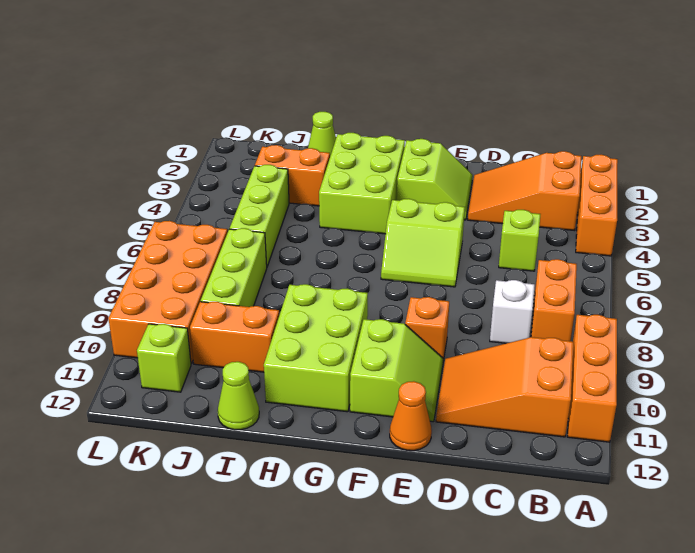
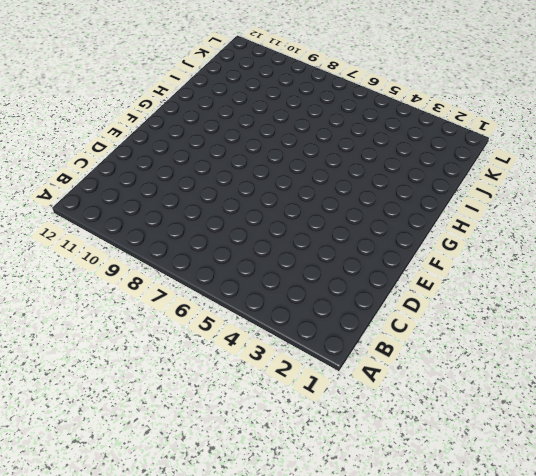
none -> orange 1x3 brick [576,155,618,256]
none -> orange 1x3 brick [568,315,617,442]
none -> orange 2x3 slope [468,151,581,231]

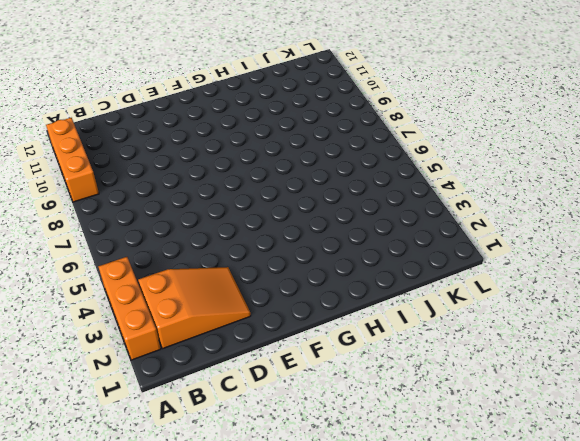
none -> orange 1x2 brick [531,259,577,341]
none -> orange 2x3 slope [436,337,573,437]
none -> lime 1x1 brick [499,210,540,271]

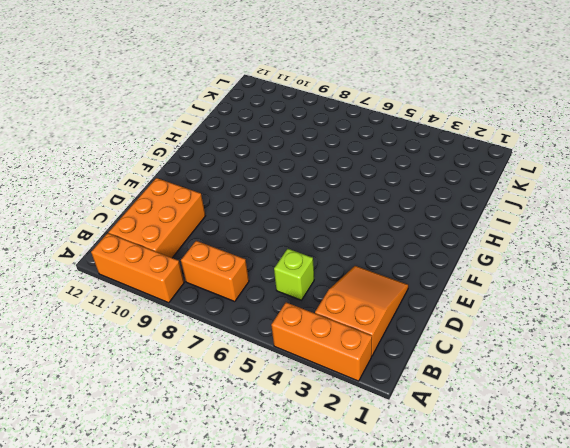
orange 2x3 brick [109,178,205,258] -> orange 2x3 slope [436,337,573,437]
none -> white 1x1 brick [490,280,535,343]
none -> lime 2x2 slope [397,139,473,220]
none -> lime 2x2 slope [381,199,465,287]

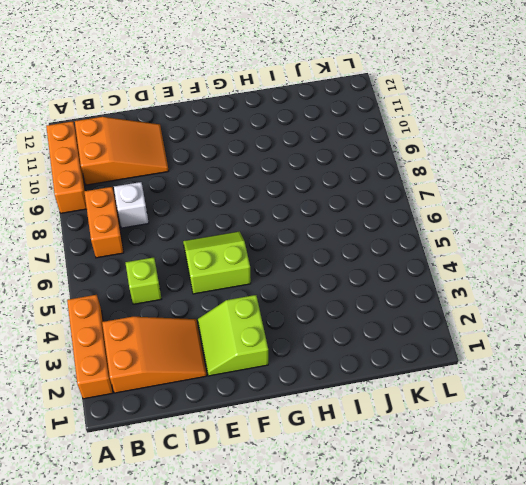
none -> orange 1x1 brick [405,297,449,361]
none -> lime 2x2 slope [350,319,443,422]
none -> orange 1x1 cone [390,381,432,451]

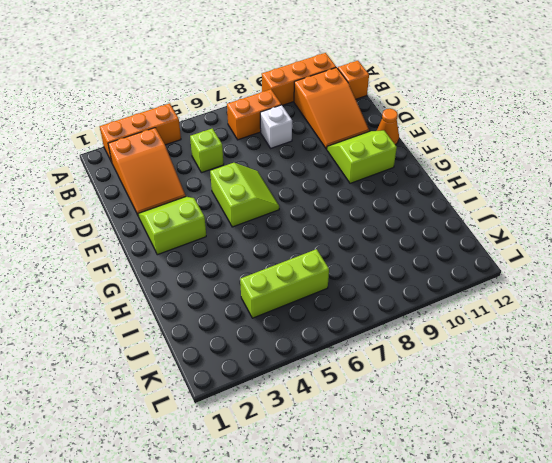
orange 1x1 brick [338,61,369,99] -> orange 1x1 brick moved to [405,297,449,361]
none -> lime 2x3 brick [319,133,405,234]
none -> lime 2x3 brick [264,284,368,412]
none -> lime 1x1 cone [308,112,336,156]

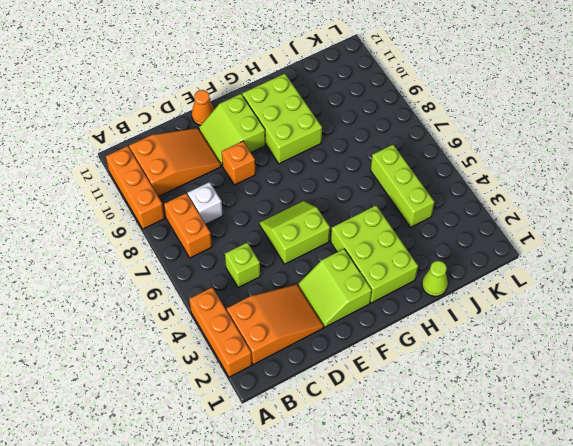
none -> orange 1x2 brick [255,145,330,206]
none -> orange 1x2 brick [190,302,279,372]
none -> lime 1x1 cone [218,362,259,430]

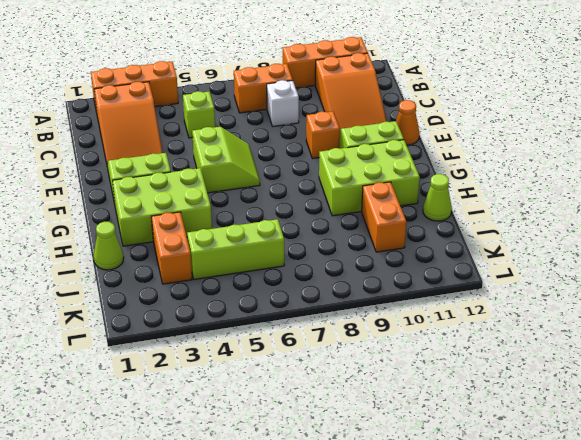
none -> lime 1x3 brick [201,228,267,307]
none -> orange 2x4 brick [108,221,228,364]
none -> lime 1x1 brick [137,324,191,392]

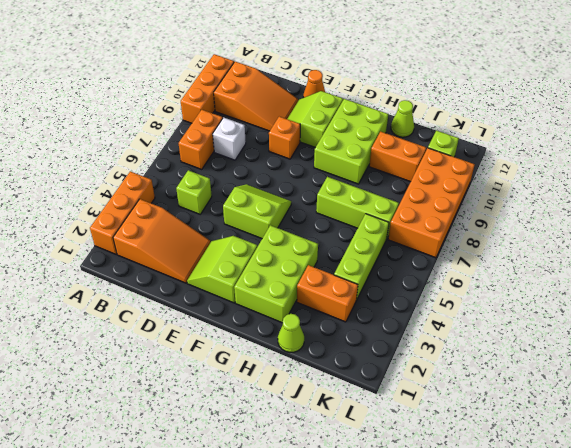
lime 1x3 brick [316,177,399,238] -> lime 1x3 brick turned to [201,228,267,307]

